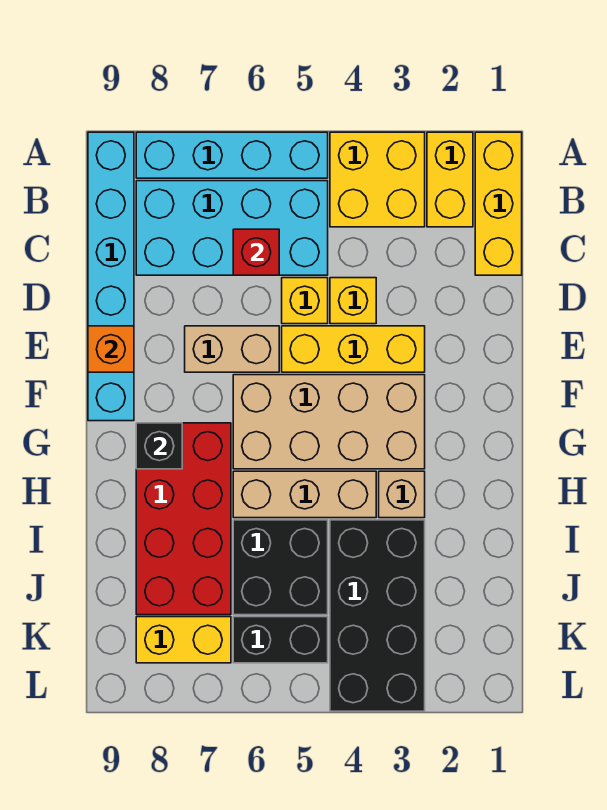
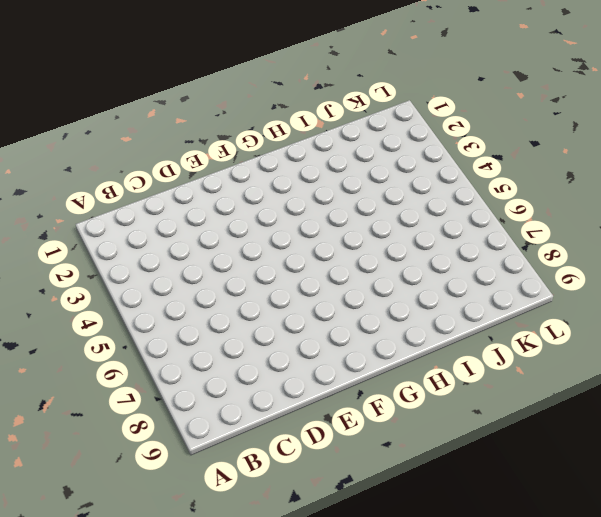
none -> yellow 1x3 brick [475,132,522,275]
none -> yellow 1x2 brick [427,132,473,227]
none -> yellow 2x2 brick [330,132,425,227]

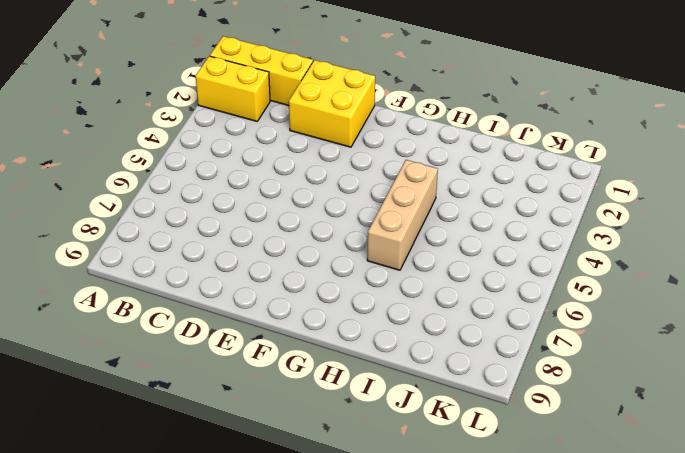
yellow 2x2 brick [289,60,375,147] -> yellow 2x2 brick moved to [330,132,425,227]
none -> cyan 1x4 brick [136,132,328,178]
none -> cyan 1x6 brick [88,132,134,421]
none -> cyan 2x4 brick [136,181,328,275]

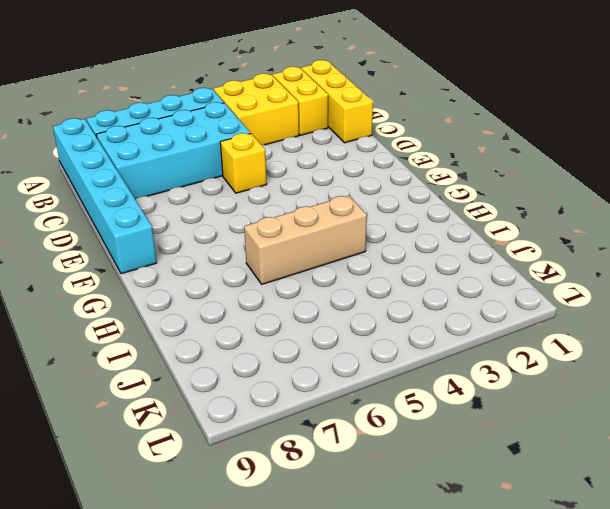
none -> yellow 1x1 brick [330,278,376,324]
none -> yellow 1x3 brick [282,326,425,372]
none -> tan 1x2 brick [185,326,279,372]

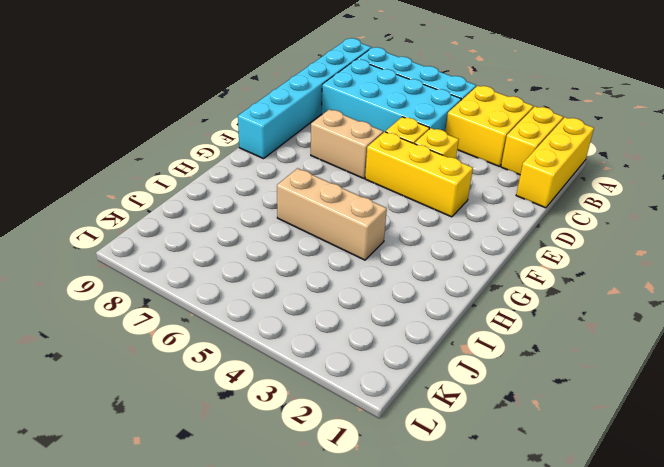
none -> tan 2x4 brick [233,375,425,469]
none -> red 2x4 brick [136,423,231,615]
none -> tan 1x1 brick [379,471,425,518]

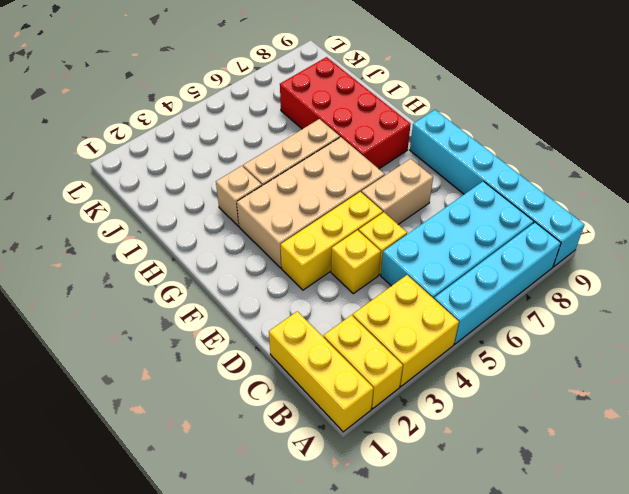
none -> black 2x4 brick [330,520,425,711]
none -> black 2x2 brick [233,520,328,615]
none -> black 1x2 brick [233,617,328,663]

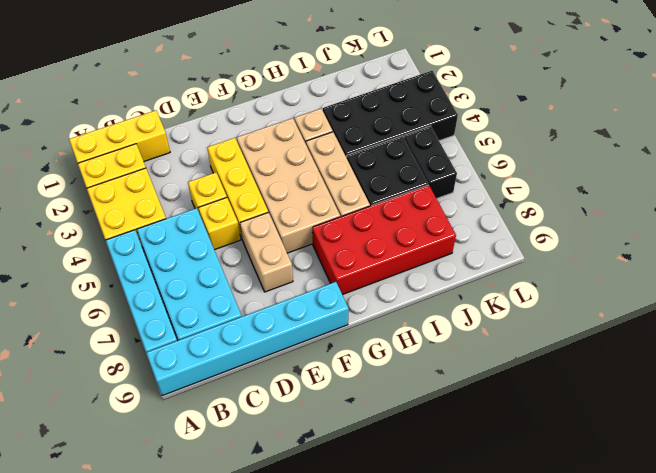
none -> yellow 1x2 brick [136,617,231,663]
none -> red 1x1 brick [233,229,279,275]
none -> orange 1x1 brick [88,326,134,372]

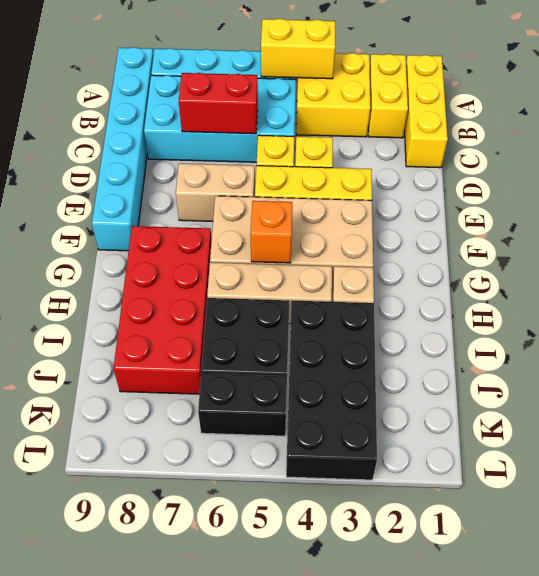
yellow 1x2 brick [261,19,335,79] -> yellow 1x2 brick moved to [136,617,231,663]
red 1x2 brick [179,73,258,134] -> red 1x1 brick [233,229,279,275]
orange 1x1 brick [250,201,292,263] -> orange 1x1 brick moved to [88,326,134,372]
none -> black 1x1 brick [136,423,182,469]

